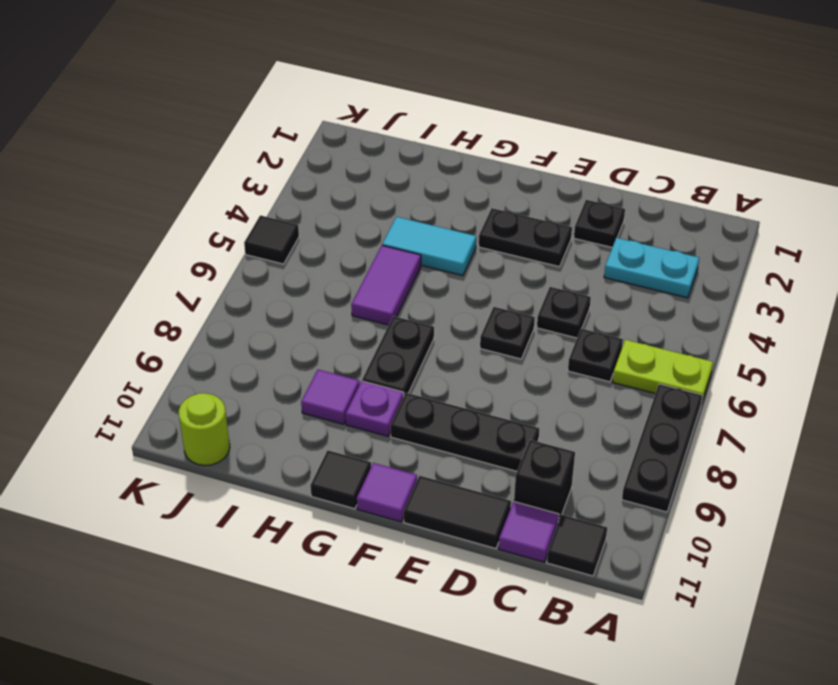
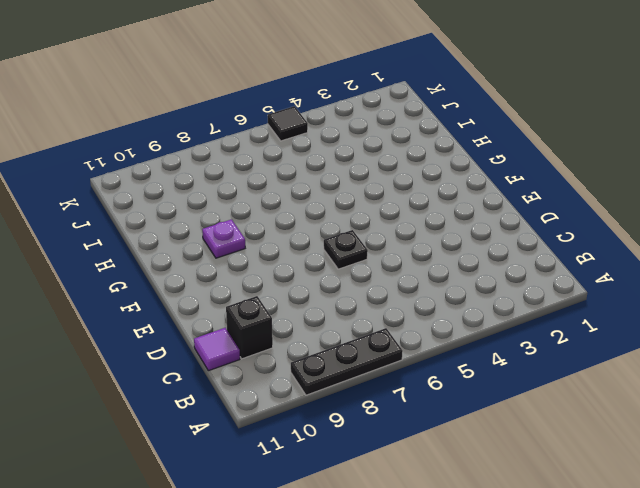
none -> lime 1x2 plate [613,340,713,404]
none -> cyan 1x2 plate [604,238,699,298]
none -> black 1x1 tile [547,515,607,576]

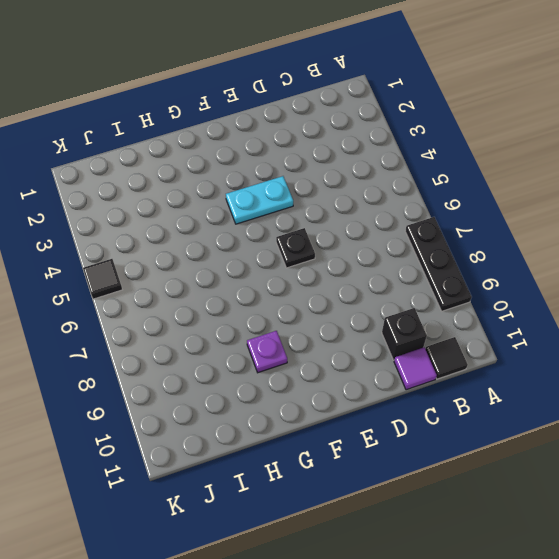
cyan 1x2 plate [226,176,293,224] -> cyan 1x2 plate moved to [604,238,699,298]
none -> lime 1x2 plate [613,340,713,404]
none -> black 1x1 plate [568,329,623,382]
none -> black 1x1 plate [574,200,625,247]

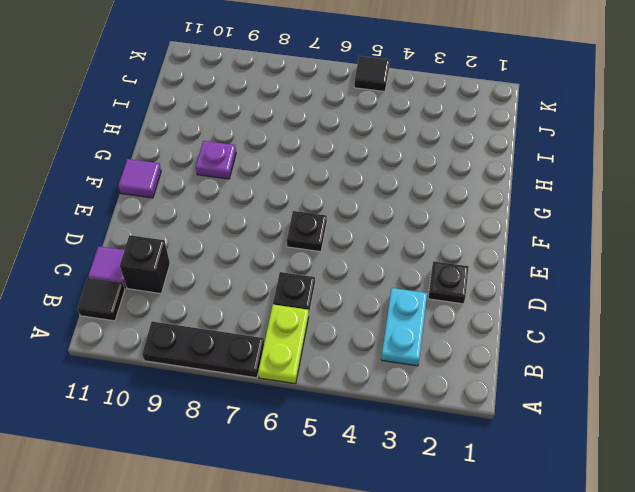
none -> black 1x1 plate [537,287,591,338]
none -> black 1x3 plate [390,393,539,471]
none -> black 1x2 tile [404,476,511,549]

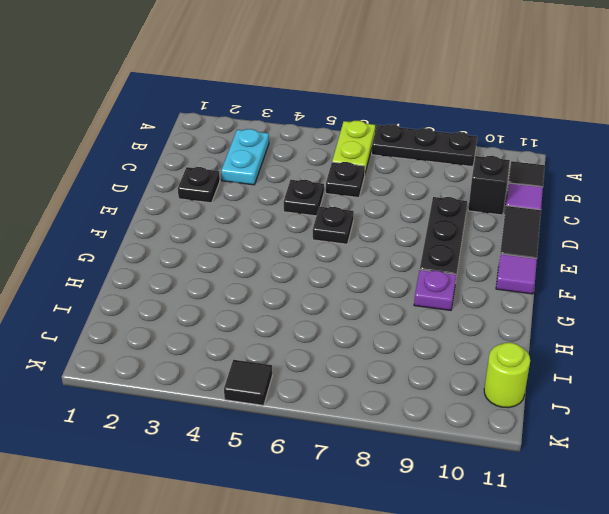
none -> black 1x2 plate [479,208,572,267]
none -> cyan 1x2 tile [382,217,476,276]
none -> black 1x2 plate [362,316,434,395]

